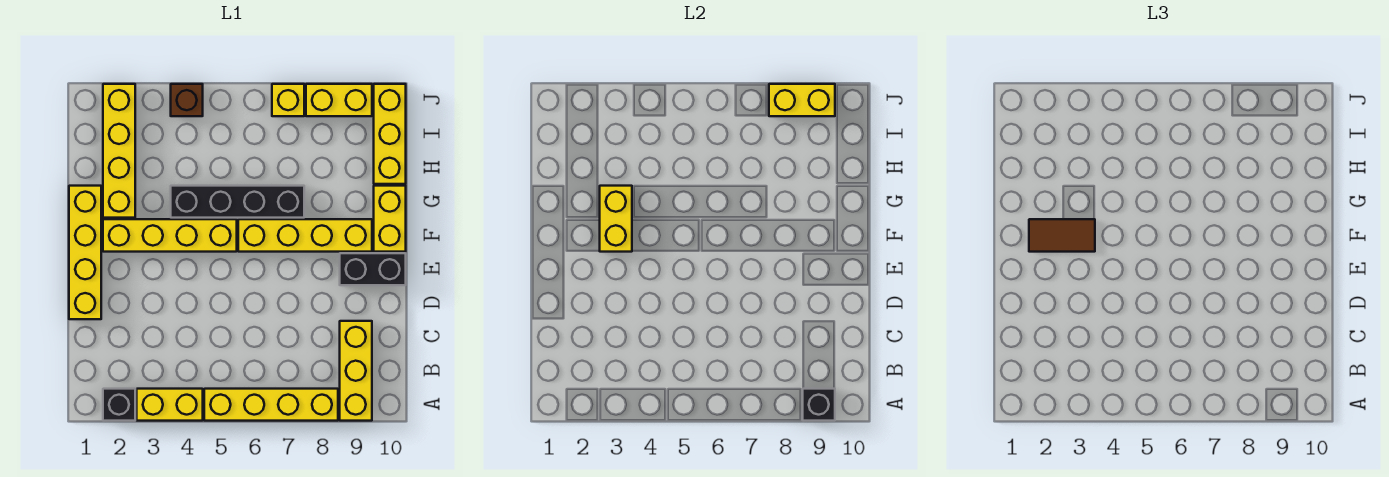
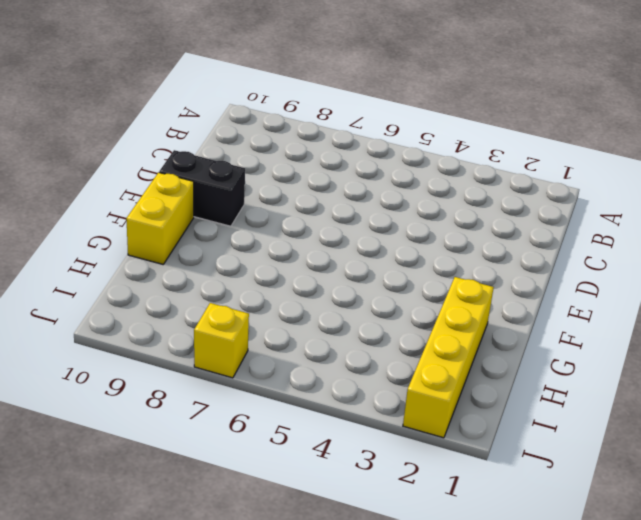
none -> black 1x1 brick [103,389,135,421]
none -> yellow 1x2 brick [137,389,203,421]
none -> yellow 1x4 brick [204,389,338,421]

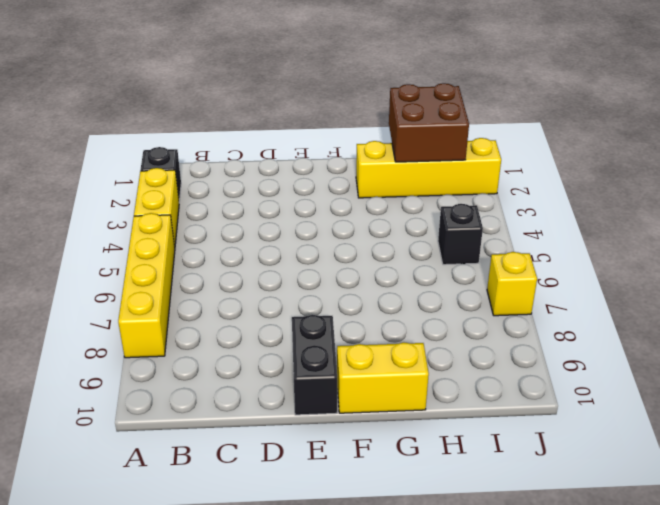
brown 2x2 brick [389,83,469,162] -> none
black 1x1 brick [438,204,483,265] -> black 1x1 brick moved to [803,389,835,421]
none -> yellow 1x3 brick [340,321,372,421]
none -> yellow 1x4 brick [69,186,101,319]
none -> yellow 1x4 brick [103,219,237,252]

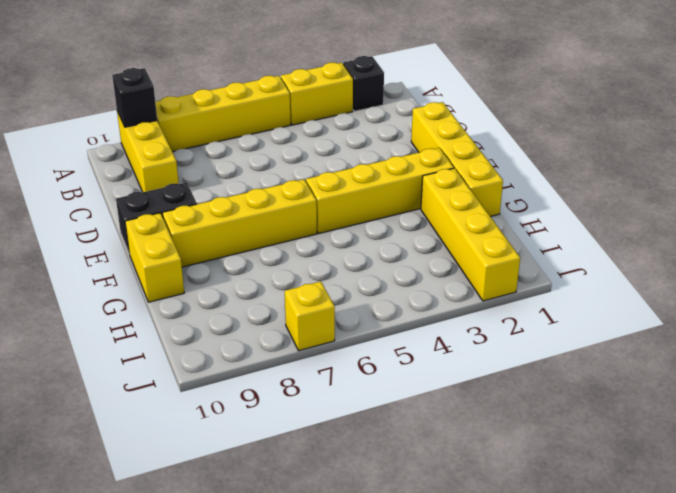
none -> black 1x4 brick [171,186,304,218]
none -> yellow 1x3 brick [374,84,406,184]
none -> brown 1x1 brick [171,84,203,116]

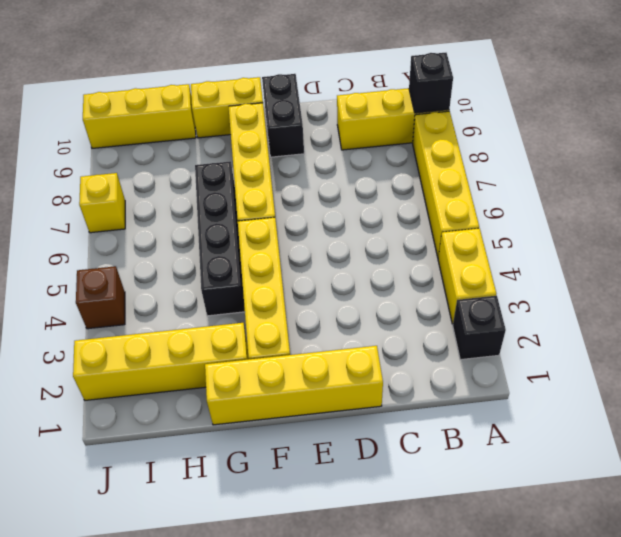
none -> yellow 1x2 brick [306,84,372,116]
none -> yellow 1x2 brick [600,186,632,252]
none -> yellow 1x2 brick [769,84,835,116]

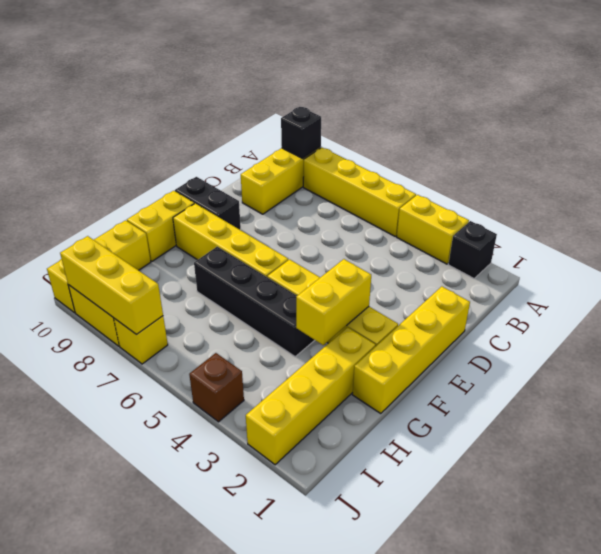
yellow 1x3 brick [60,236,163,335] -> yellow 1x2 brick [769,84,835,116]
none -> brown 1x2 tile [1029,219,1095,252]

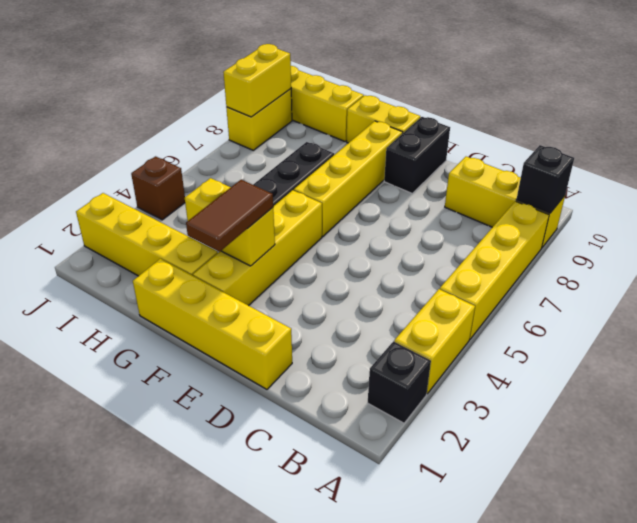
none -> yellow 1x1 brick [272,84,304,116]

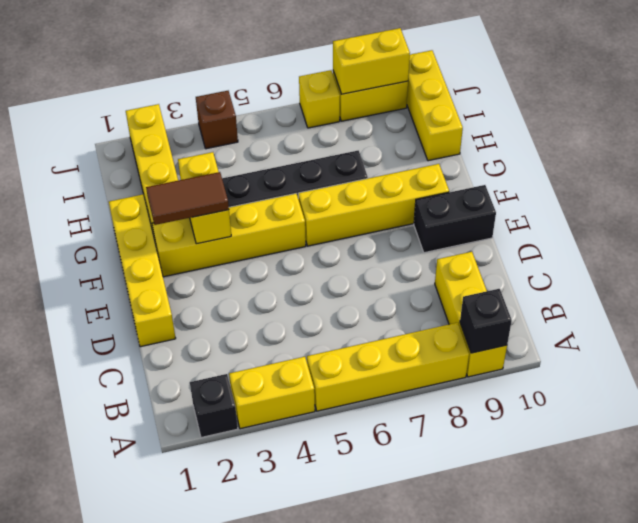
none -> yellow 1x2 brick [374,186,406,252]

